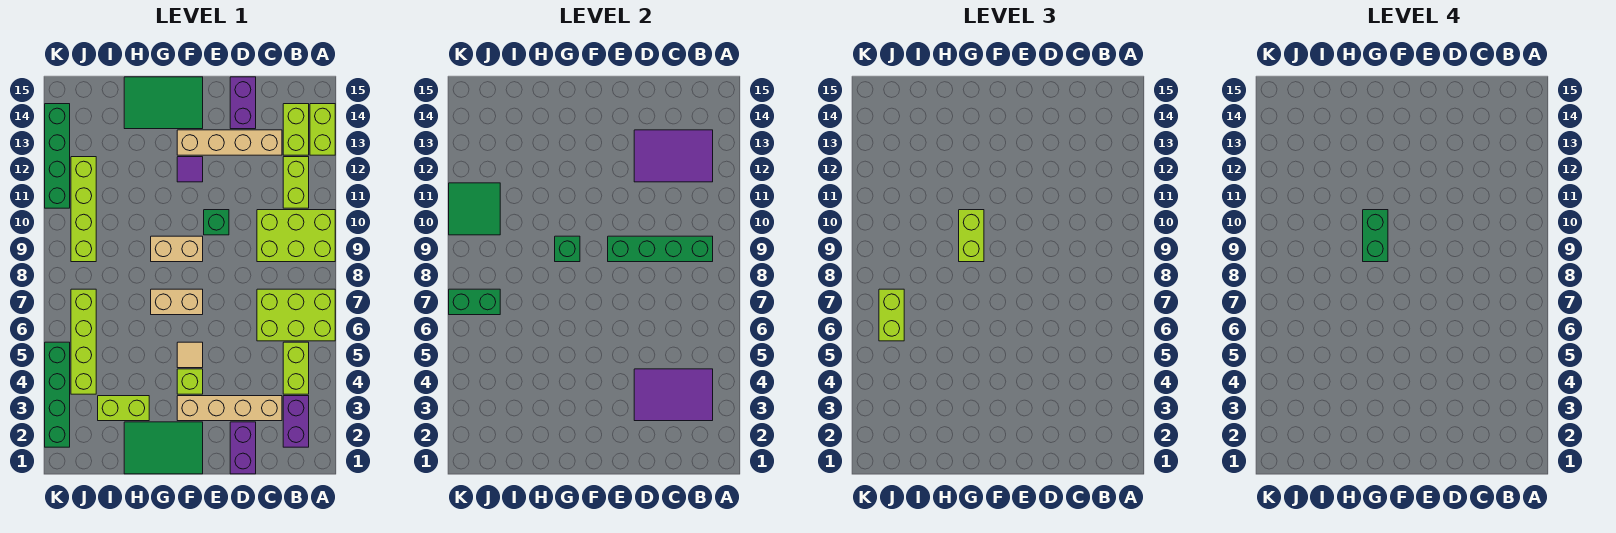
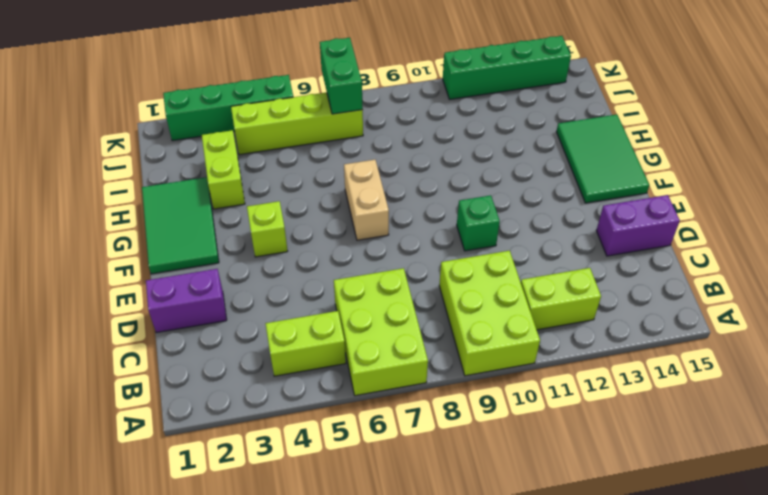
none -> lime 1x2 brick [310,104,335,155]
none -> purple 1x2 brick [283,396,309,447]
none -> lime 1x2 brick [283,104,309,155]
none -> tan 1x4 brick [177,396,282,421]

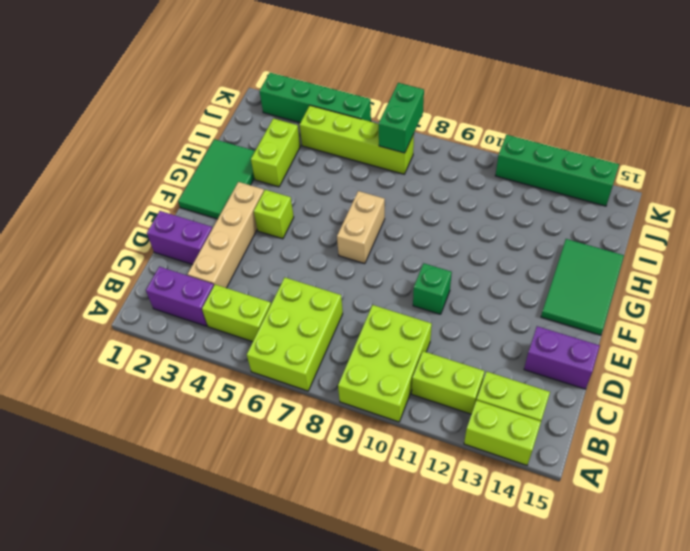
none -> tan 1x4 brick [177,130,282,155]
none -> tan 1x1 tile [177,342,203,368]
none -> tan 1x2 brick [151,236,203,262]
none -> purple 1x1 tile [177,157,203,182]

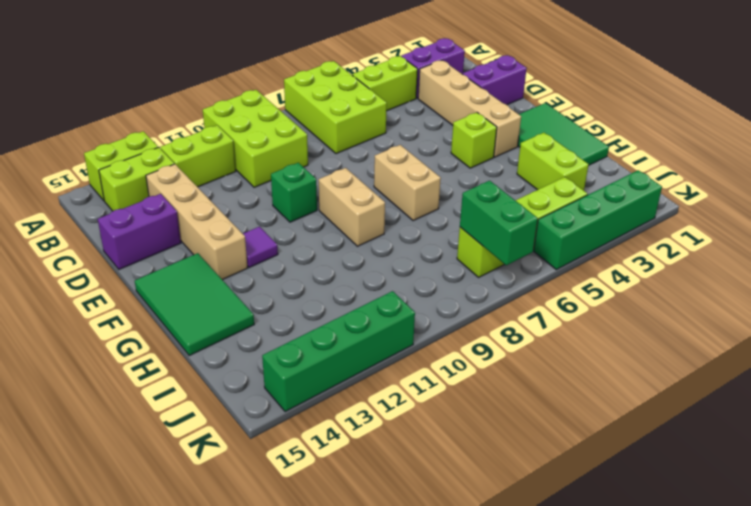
none -> tan 1x1 tile [177,342,203,368]
none -> lime 1x4 brick [71,157,96,262]
none -> purple 2x3 tile [634,369,713,421]
none -> green 1x4 brick [608,236,713,262]

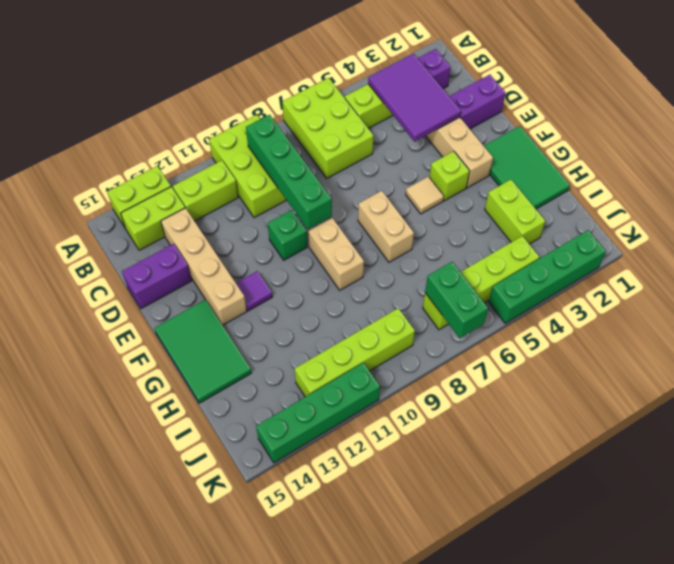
none -> purple 2x3 tile [634,130,713,182]
none -> green 1x1 brick [555,236,580,262]
none -> green 2x2 tile [449,183,500,235]
none -> lime 1x2 brick [959,210,984,262]

